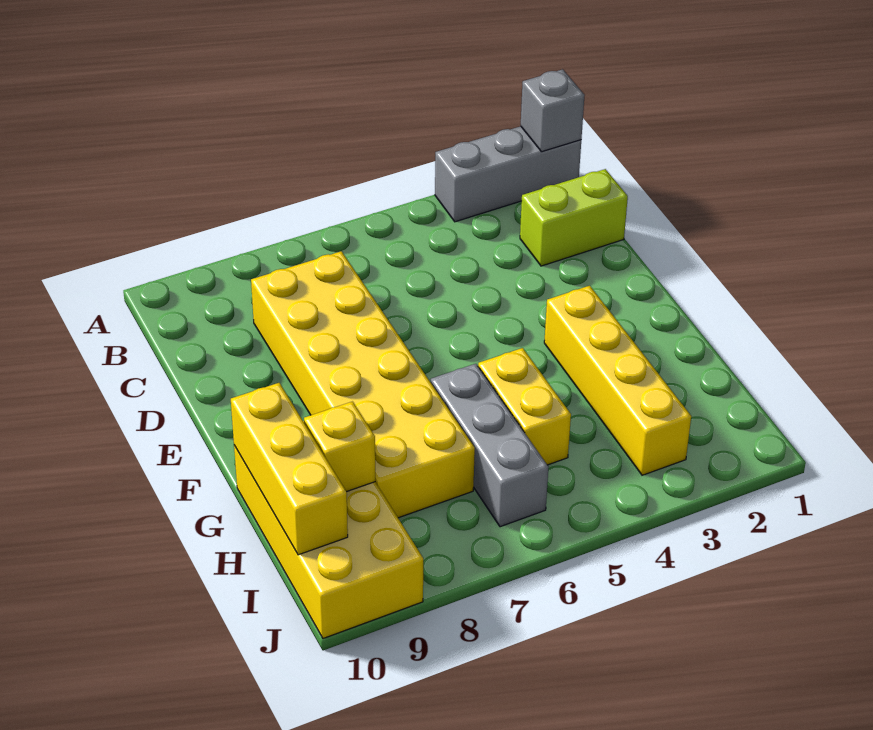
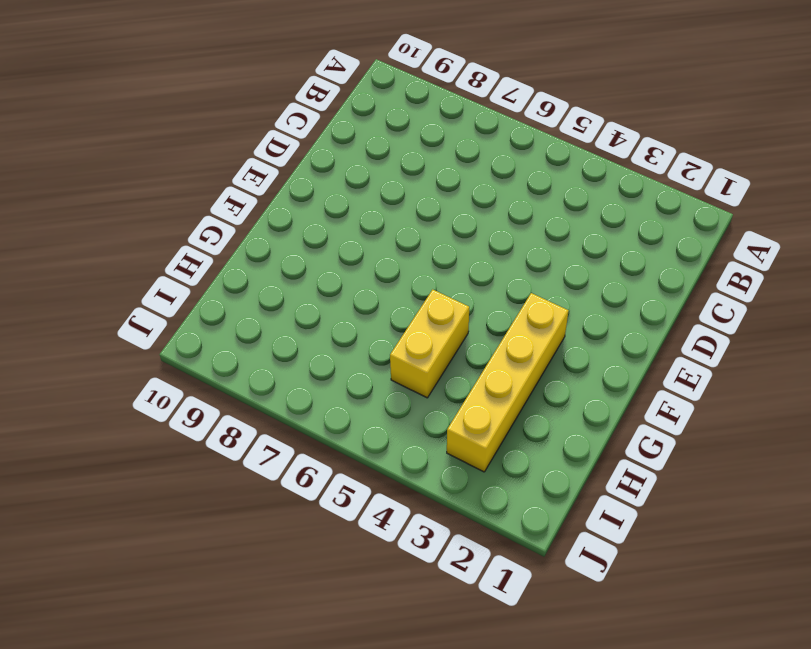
none -> grey 1x3 brick [435,126,581,222]
none -> lime 1x2 brick [520,169,628,266]

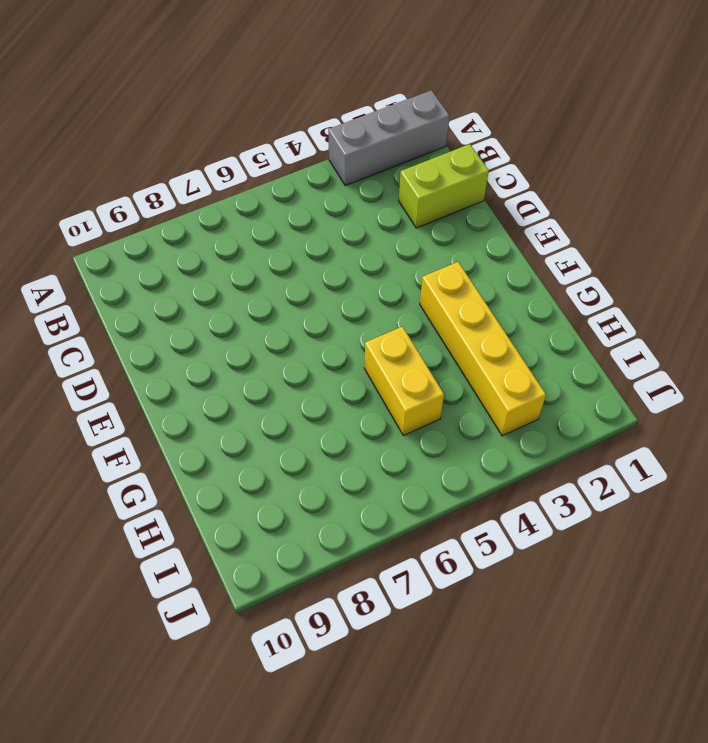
none -> yellow 2x6 brick [251,251,475,518]
none -> grey 1x3 brick [431,364,548,527]

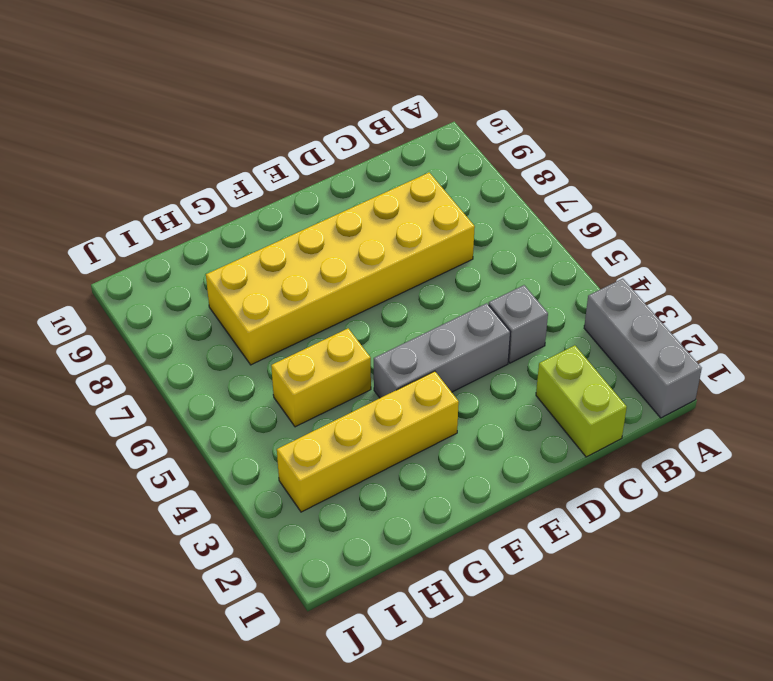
grey 1x1 brick [489,285,548,363] -> grey 1x1 brick moved to [521,69,585,152]
grey 1x3 brick [374,303,510,398] -> grey 1x3 brick moved to [431,364,548,527]
none -> yellow 2x4 brick [234,421,423,639]
none -> yellow 1x3 brick [231,383,348,555]

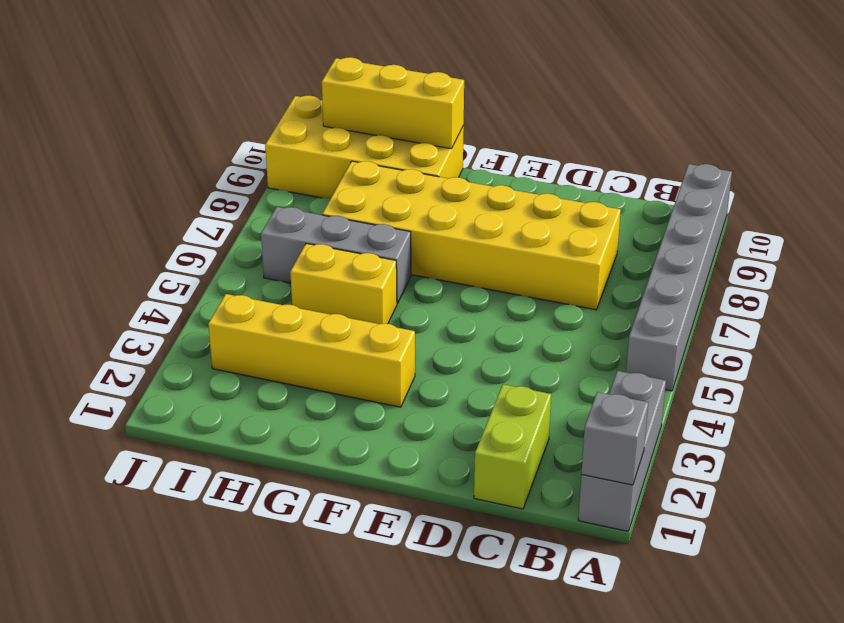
grey 1x6 brick [626,164,732,391] -> none
none -> yellow 1x1 brick [304,402,375,492]

